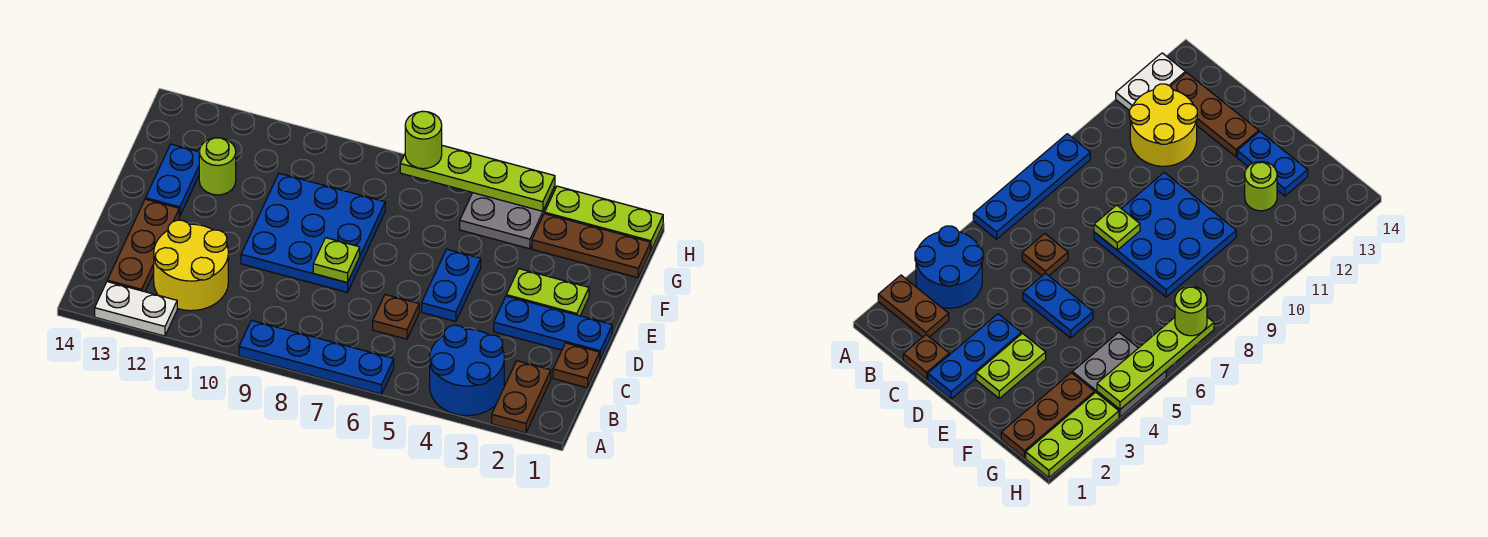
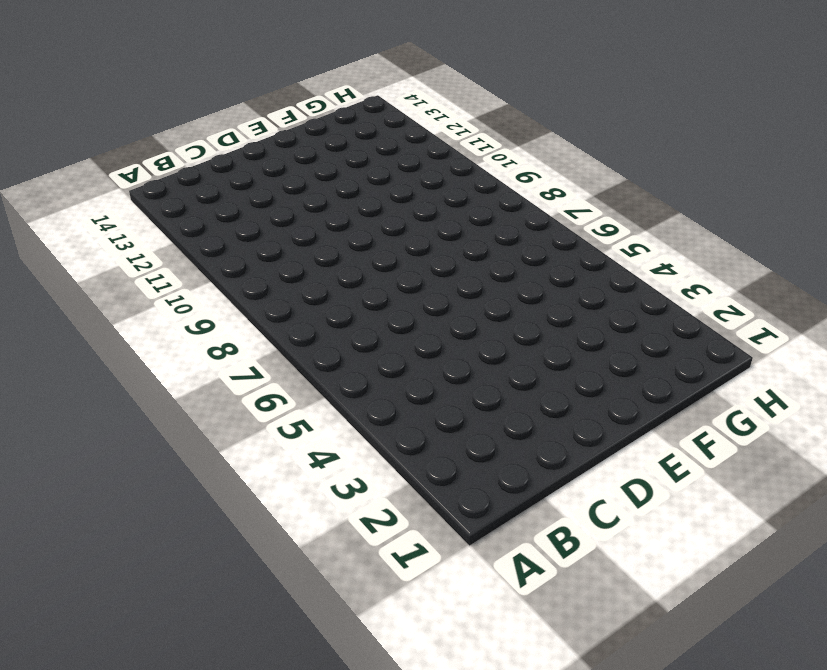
none -> brown 1x2 plate [492,361,551,433]
none -> blue 2x2 round brick [430,325,504,416]
none -> blue 1x4 plate [239,320,394,394]

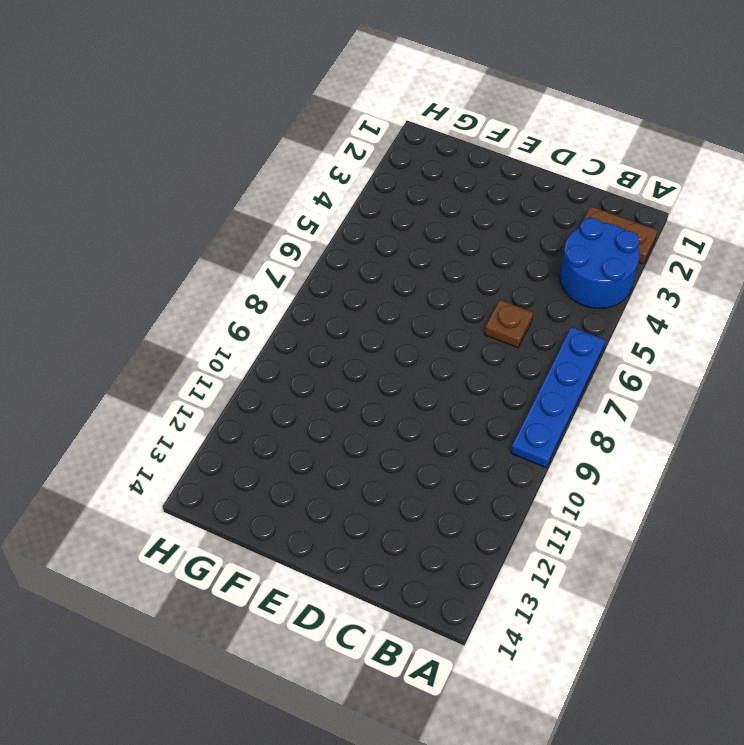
none -> white 1x2 plate [95,282,177,336]
none -> yellow 2x2 round brick [154,220,228,311]
none -> brown 1x3 plate [107,199,179,292]

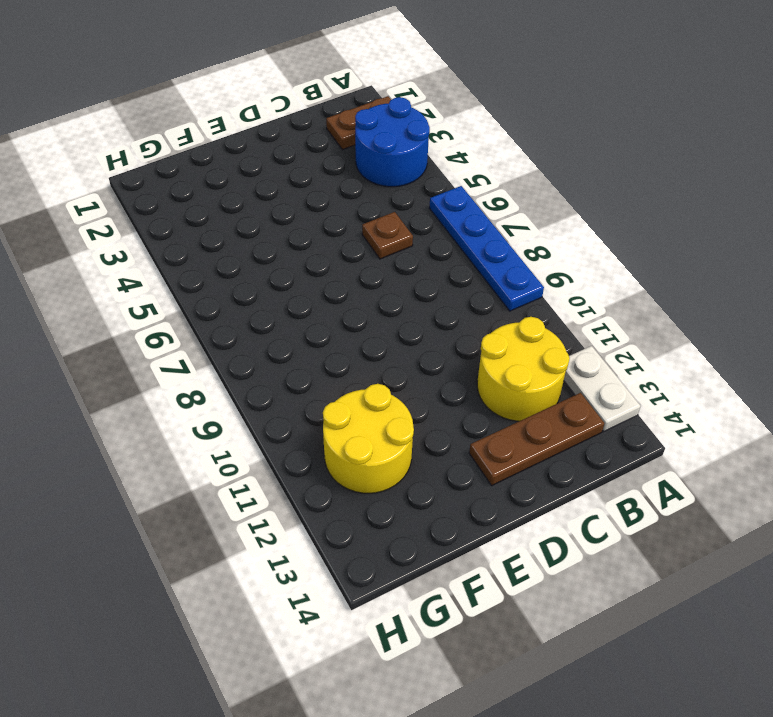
yellow 2x2 round brick [323,384,414,493] -> lime 1x1 round brick [199,138,236,195]
none -> brown 1x1 plate [553,343,600,388]
none -> blue 1x3 plate [494,296,612,360]
none -> blue 1x2 plate [422,249,481,322]

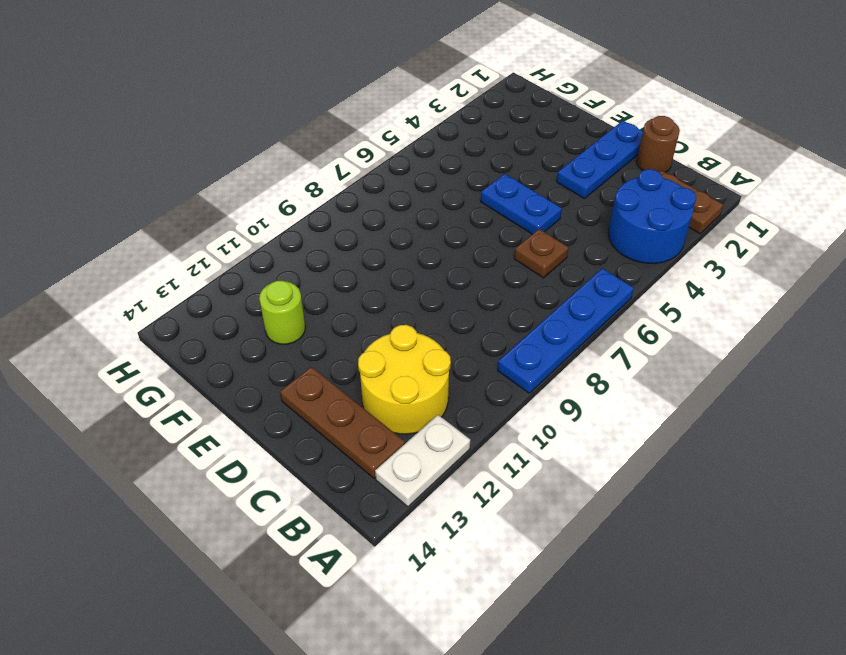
brown 1x1 round brick [637,116,680,172] -> brown 1x1 plate [553,343,600,388]
none -> blue 3x3 plate [241,173,385,292]
none -> lime 1x2 plate [506,269,589,316]
none -> blue 1x2 plate [146,144,199,216]

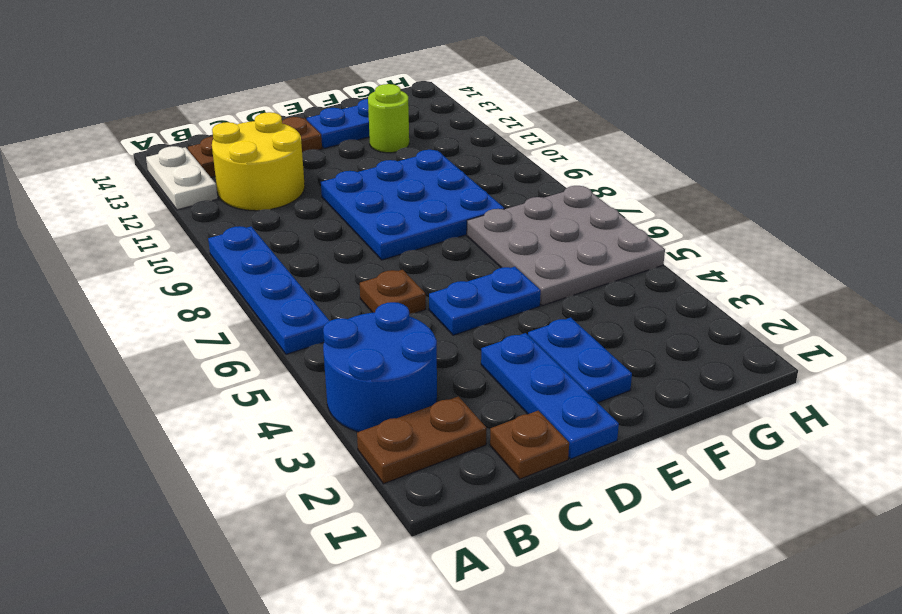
blue 1x2 plate [528,318,632,403] -> lime 1x2 plate [506,269,589,316]
grey 3x3 plate [467,186,665,306] -> grey 2x2 plate [460,186,555,249]
none -> brown 1x3 plate [532,214,651,278]
none -> lime 1x3 plate [545,186,663,250]
none -> lime 1x1 plate [313,238,360,283]

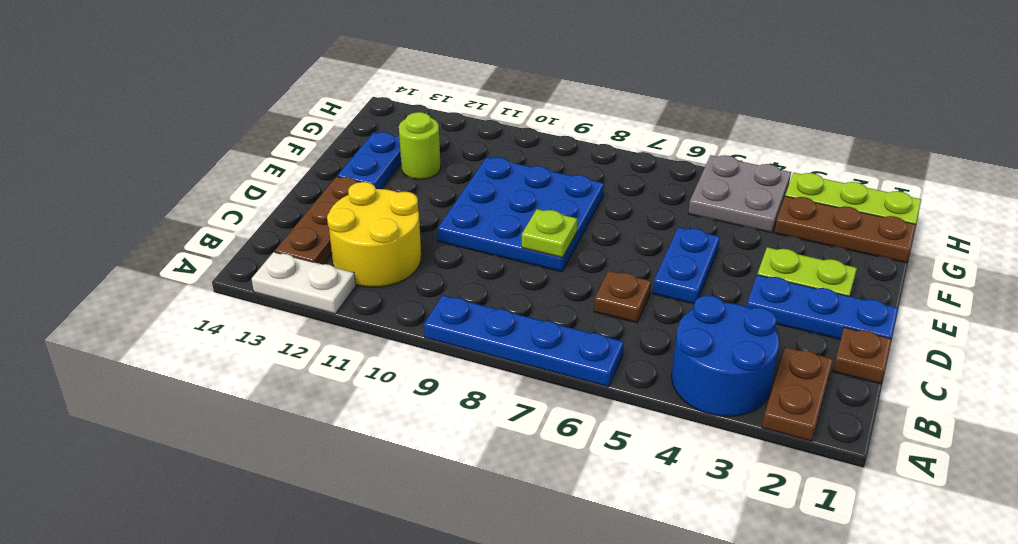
none -> lime 1x4 plate [400,145,555,211]
none -> lime 1x1 round brick [405,111,442,169]

